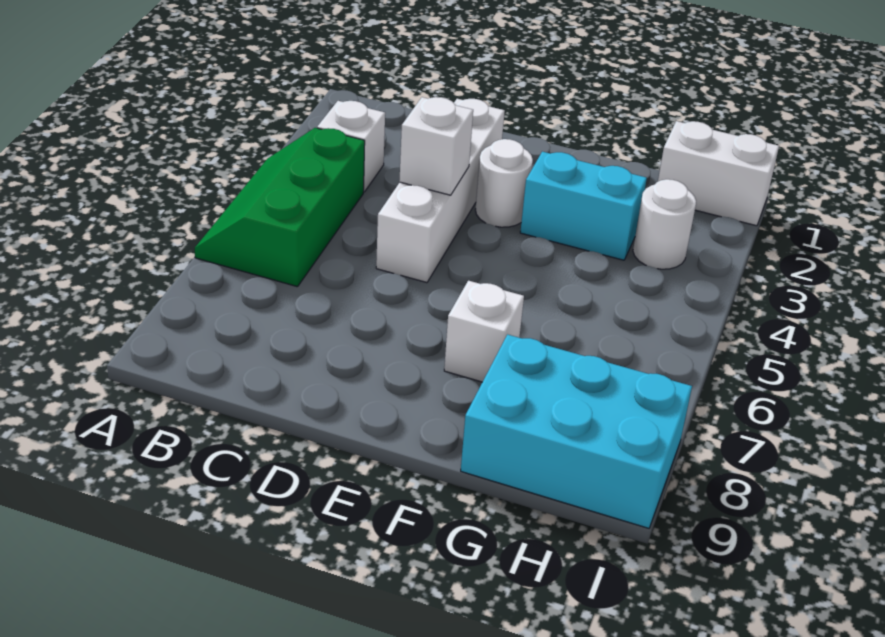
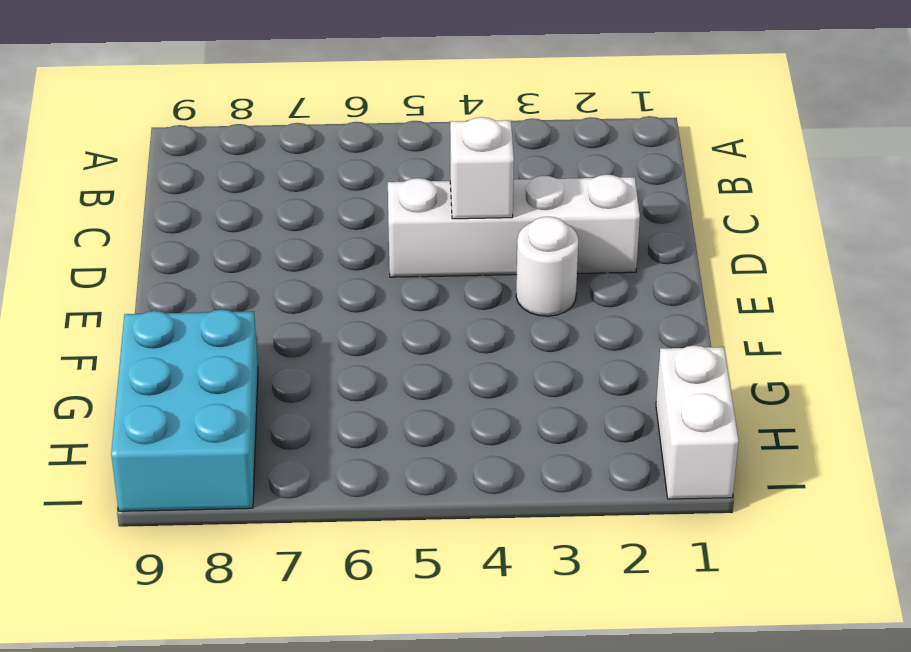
none -> green 2x3 slope [195,128,365,287]
none -> white 1x1 brick [317,101,385,192]

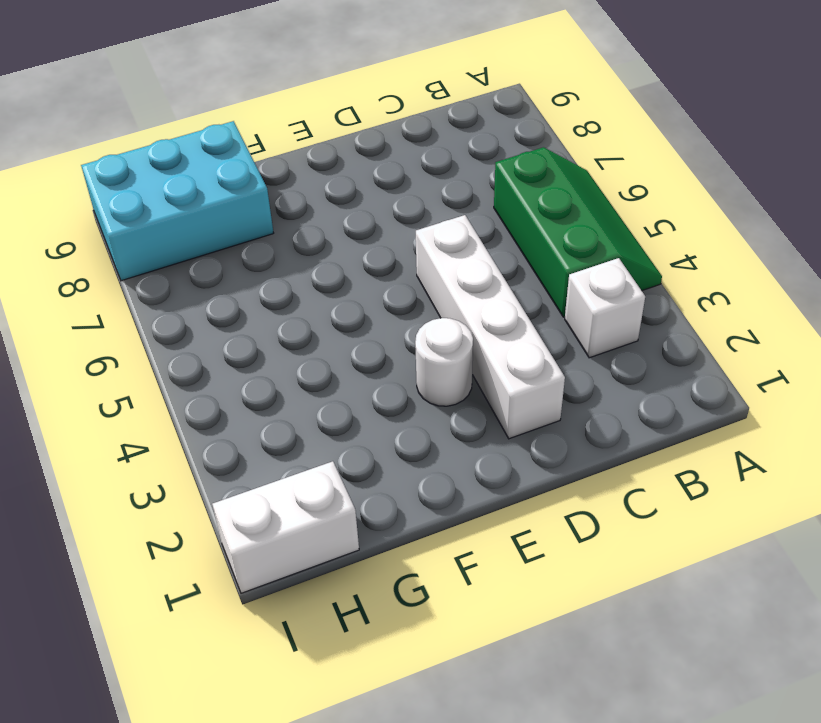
none -> cyan 1x2 brick [520,152,647,260]
none -> white 1x1 brick [444,281,524,382]

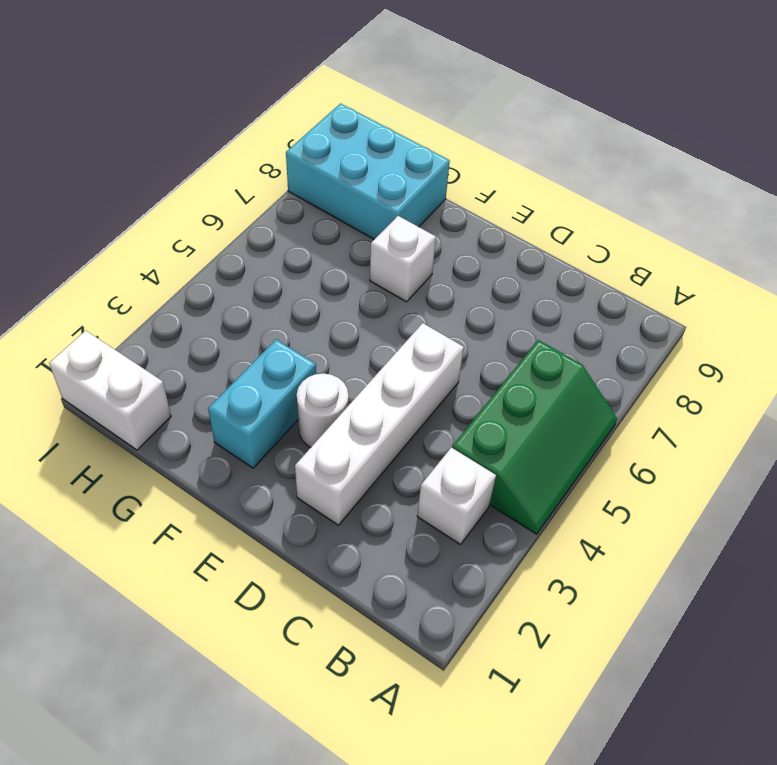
cyan 1x2 brick [208,340,316,468] -> cyan 1x2 brick turned to [520,152,647,260]
none -> white 1x1 round brick [633,179,696,269]
none -> white 1x1 brick [399,97,473,195]

